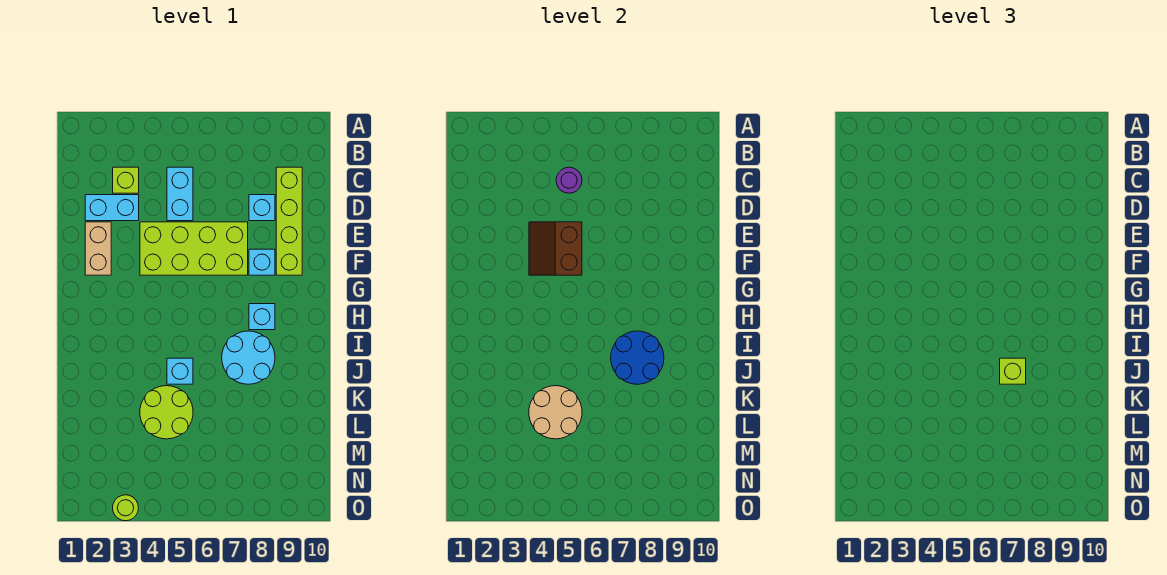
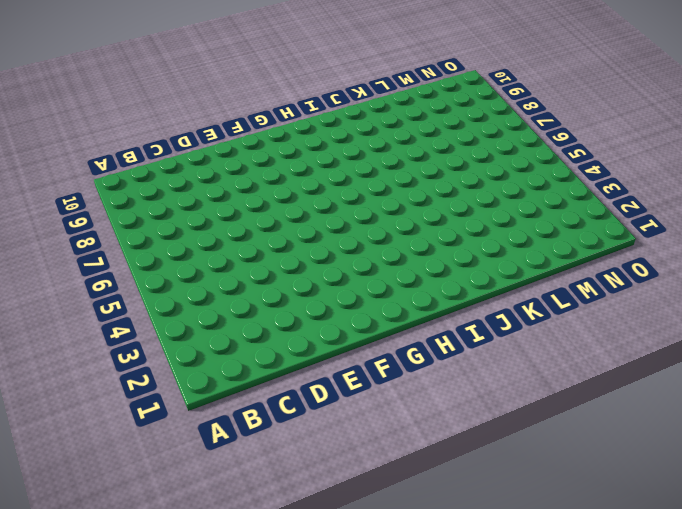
none -> lime 1x1 brick [113,167,139,193]
none -> cyan 1x2 brick [167,167,193,221]
none -> lime 1x4 brick [276,167,302,275]

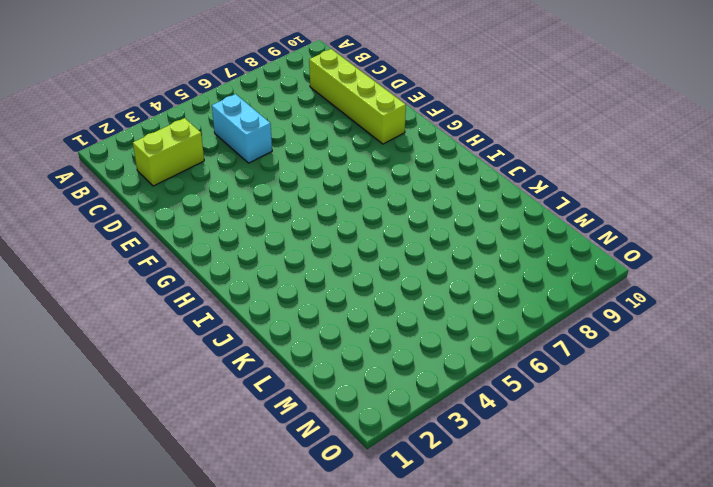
lime 1x2 brick [133,118,204,186] -> lime 1x1 brick [113,167,139,193]
none -> cyan 1x2 brick [85,195,139,221]
none -> cyan 1x1 brick [249,195,275,221]
none -> tan 1x2 brick [85,222,111,275]

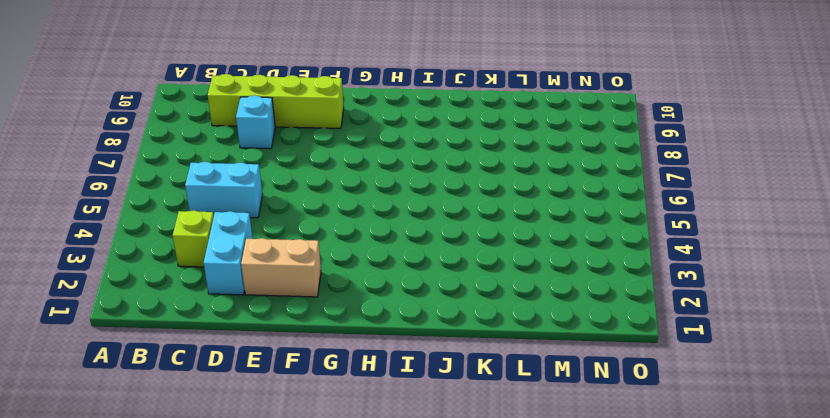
none -> lime 2x4 brick [140,222,248,275]
none -> cyan 1x1 brick [249,249,275,275]
none -> cyan 1x1 brick [249,304,275,330]

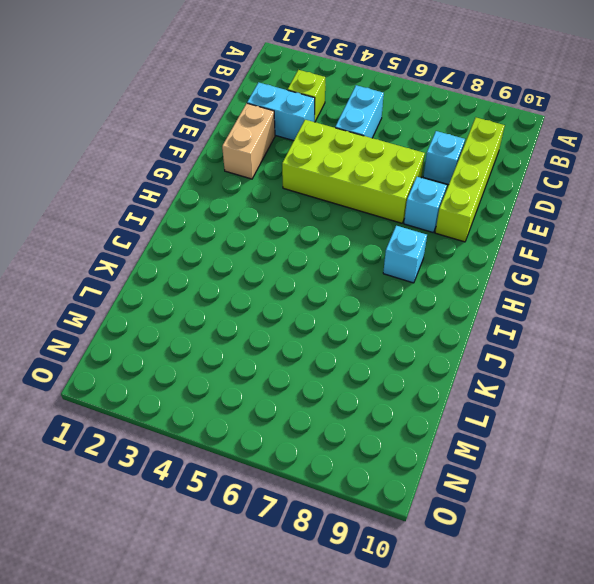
none -> cyan 2x2 round brick [222,331,275,384]
none -> cyan 1x1 brick [167,358,193,384]
none -> lime 2x2 round brick [140,386,193,439]

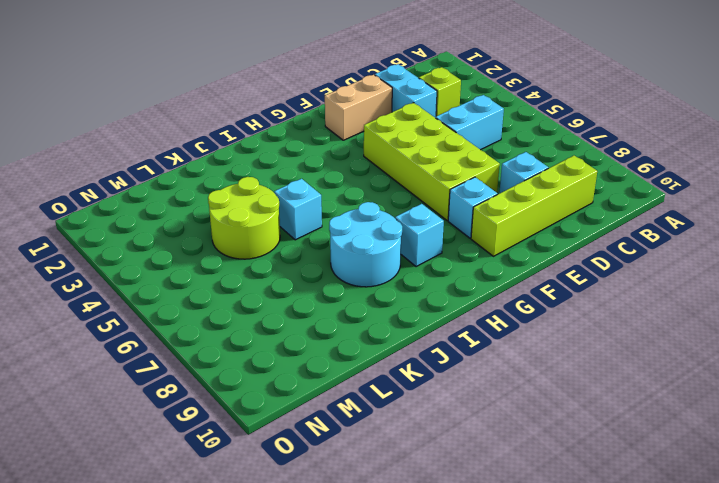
none -> lime 1x1 round brick [113,495,138,521]
none -> purple 1x1 round brick [556,167,582,193]
none -> brown 2x2 slope [529,222,582,275]

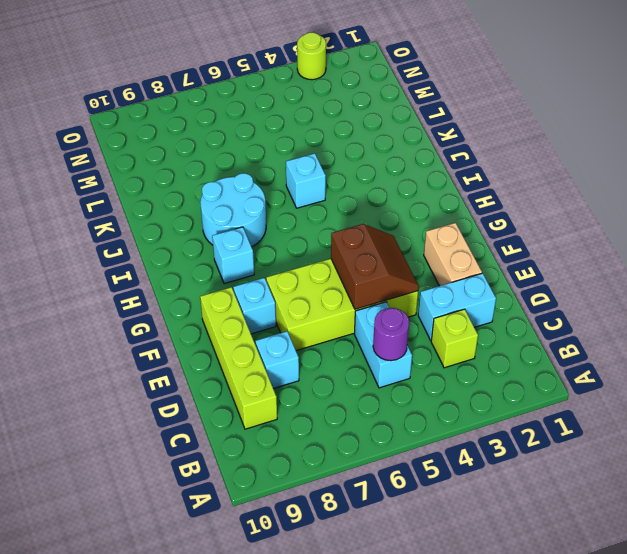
none -> lime 2x2 round brick [140,386,193,439]
none -> blue 2x2 round brick [611,331,664,384]
none -> tan 2x2 round brick [529,386,582,439]

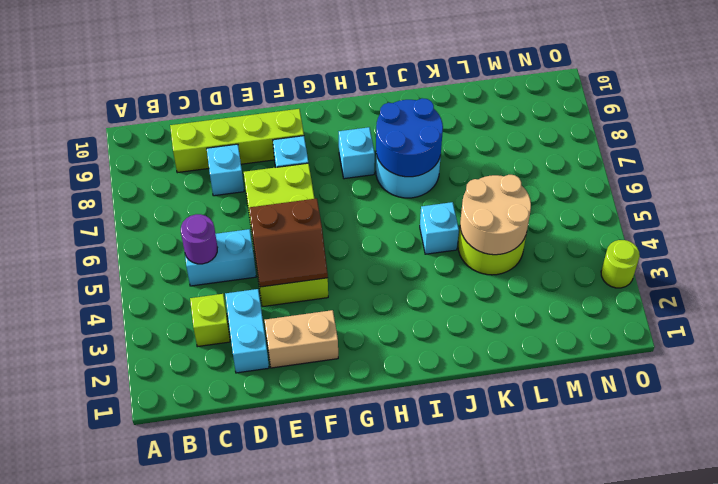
none -> lime 1x1 brick [1000,358,1026,384]

